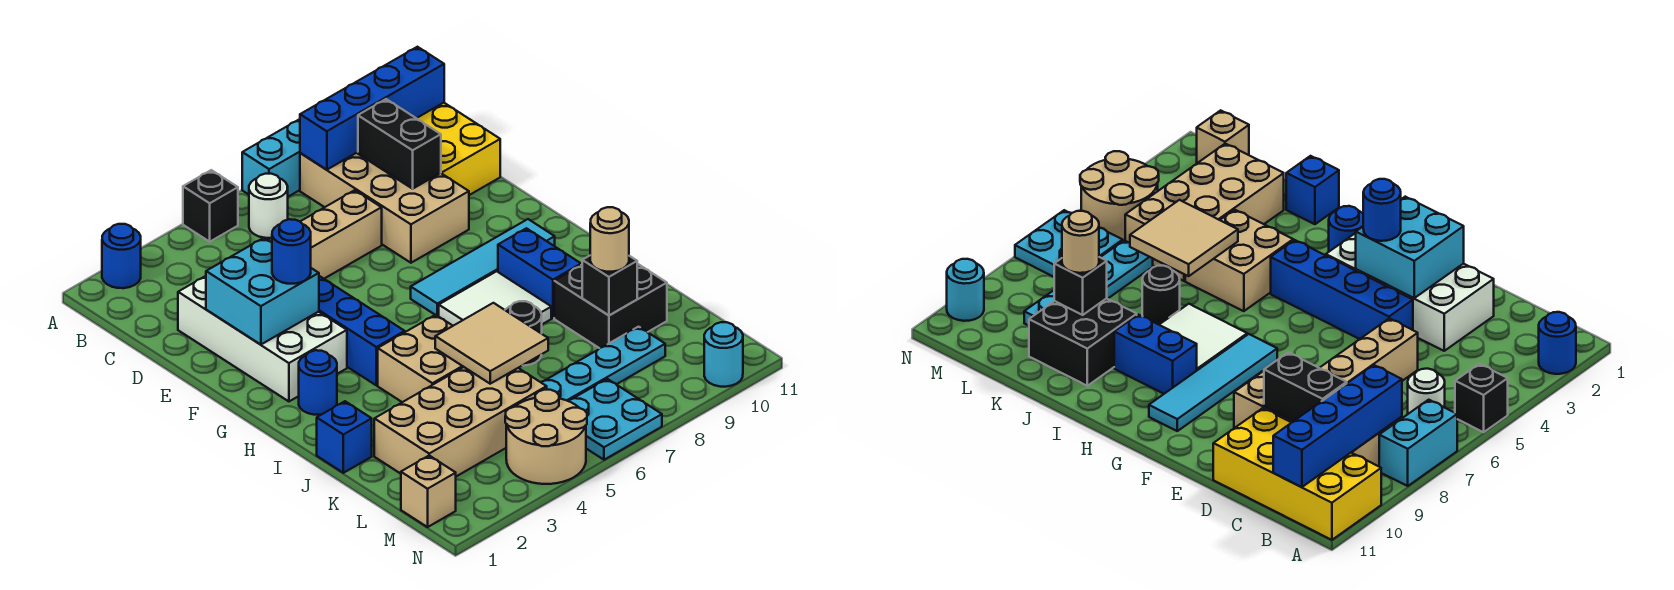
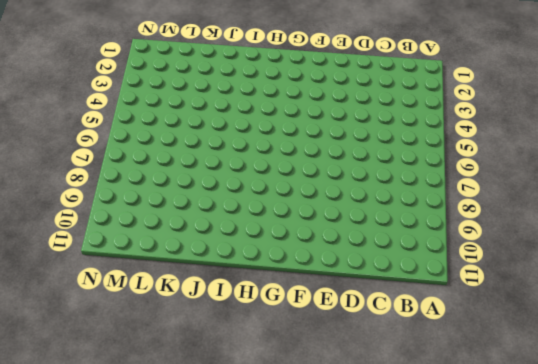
none -> blue 1x1 round brick [102,224,141,288]
none -> black 1x1 brick [183,170,238,242]
none -> cyan 1x2 brick [242,119,300,197]
none -> yellow 2x4 brick [417,103,500,195]

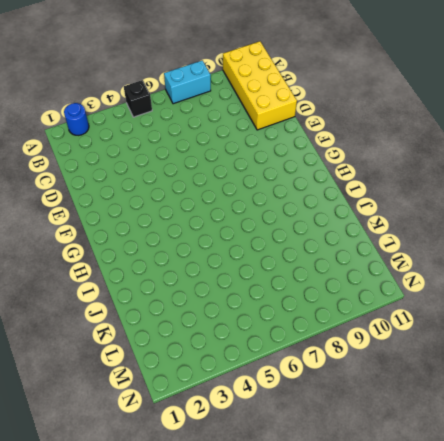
none -> white 1x1 round brick [249,174,288,238]
none -> tan 2x4 brick [300,152,469,263]
none -> white 2x4 brick [178,276,347,401]
none -> tan 1x3 brick [269,190,382,279]

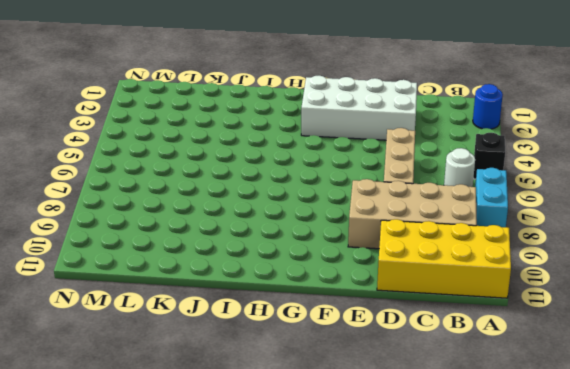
none -> blue 1x4 brick [319,276,405,385]
none -> cyan 1x4 tile [411,219,555,316]
none -> blue 1x1 round brick [299,350,337,415]
none -> white 2x2 tile [439,271,551,326]

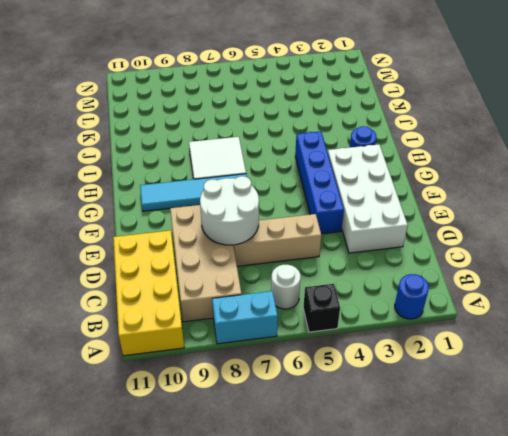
white 2x2 round brick [200,176,259,245] -> none
none -> blue 1x2 brick [498,228,581,318]
none -> tan 2x2 brick [378,315,463,402]
none -> blue 1x1 brick [317,401,372,473]
none -> black 1x1 round brick [505,301,542,366]

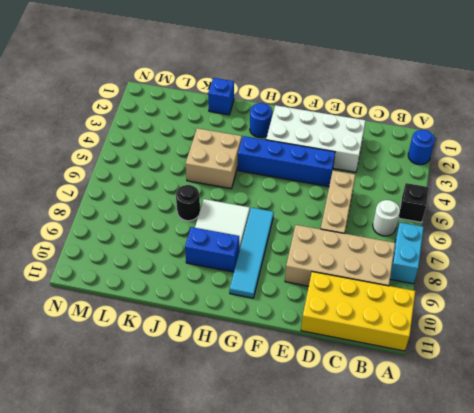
none -> black 2x2 brick [554,264,667,348]
none -> tan 2x4 brick [374,367,547,476]
none -> cyan 1x4 plate [541,327,665,401]
none -> tan 1x1 brick [401,456,456,527]

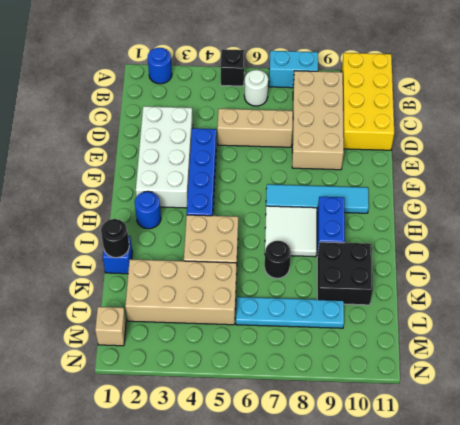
black 1x1 round brick [101,219,129,258] -> none
none -> tan 2x2 round brick [505,390,587,484]
none -> cyan 2x2 plate [568,379,662,460]
none -> cyan 1x1 round brick [704,322,743,387]
none -> blue 1x4 brick [300,47,444,170]

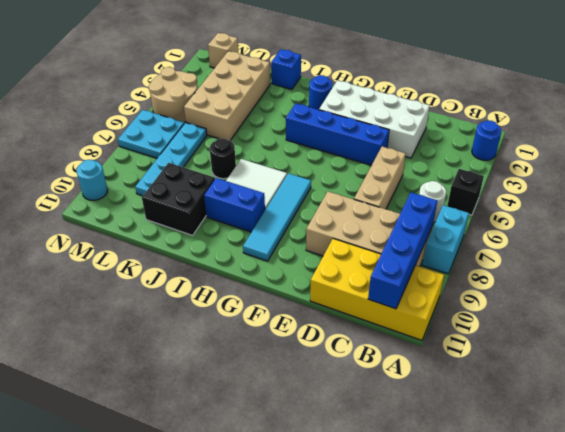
none -> tan 2x2 brick [378,315,463,402]
none -> black 1x2 brick [358,99,441,189]
none -> cyan 2x2 brick [206,238,319,345]
none -> tan 2x2 tile [435,303,548,384]

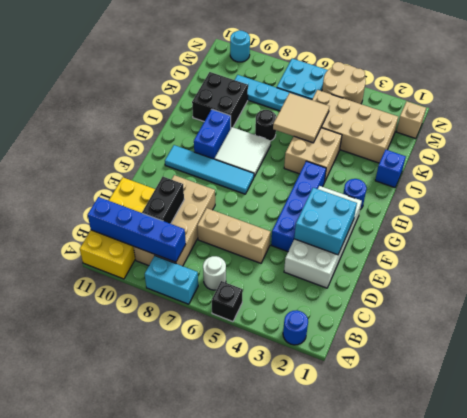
none -> black 1x1 brick [582,256,637,315]
none -> blue 1x1 round brick [272,219,311,284]
none -> tan 1x1 round brick [590,207,629,272]

